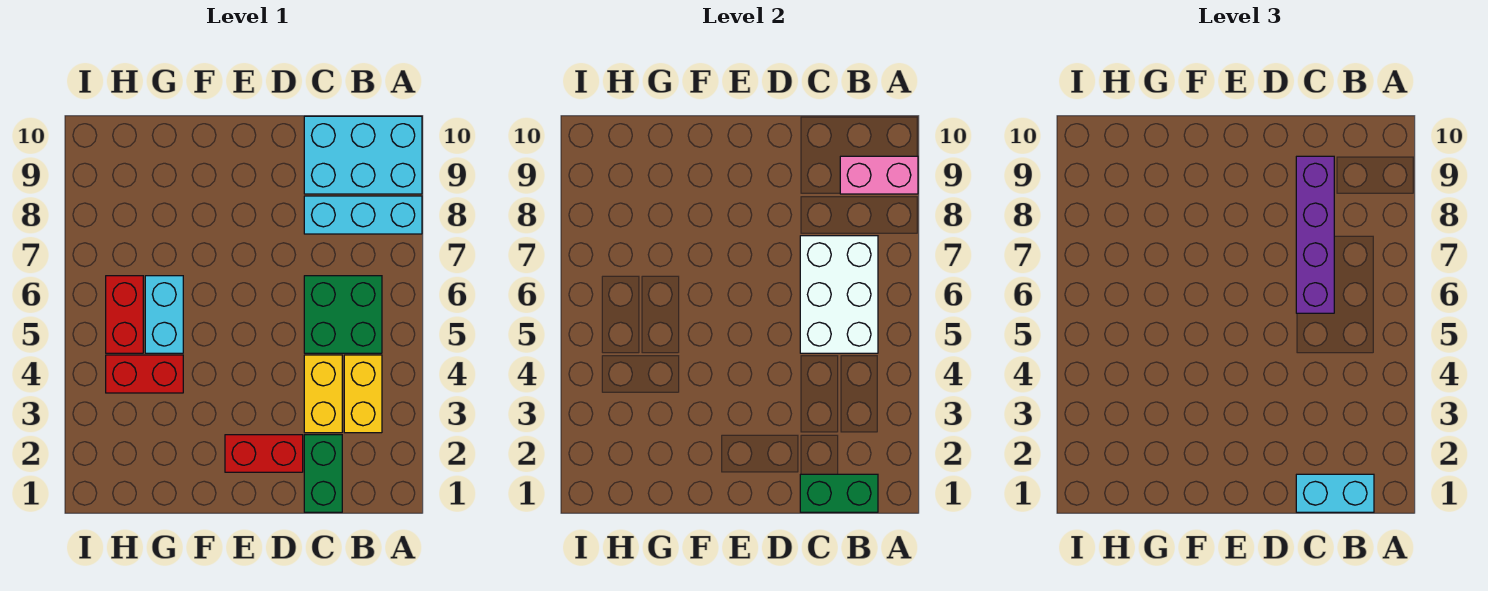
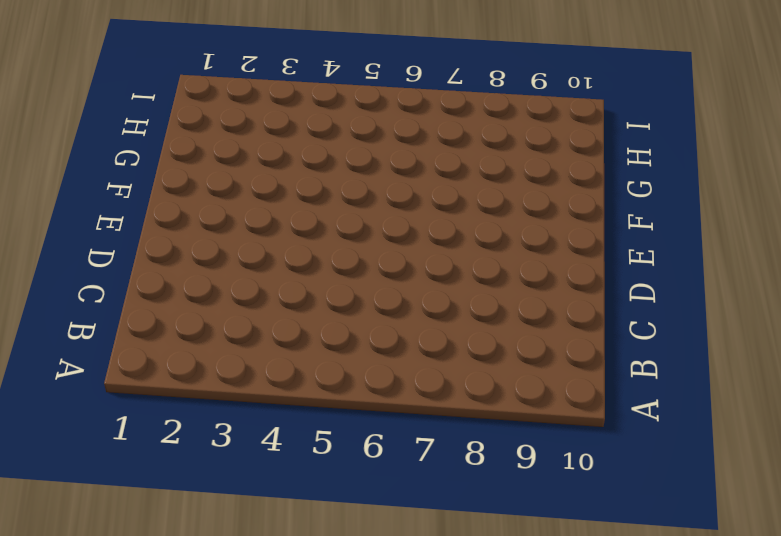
none -> cyan 1x3 brick [304,196,422,234]
none -> cyan 2x3 brick [304,116,422,194]
none -> yellow 1x2 brick [344,355,382,433]

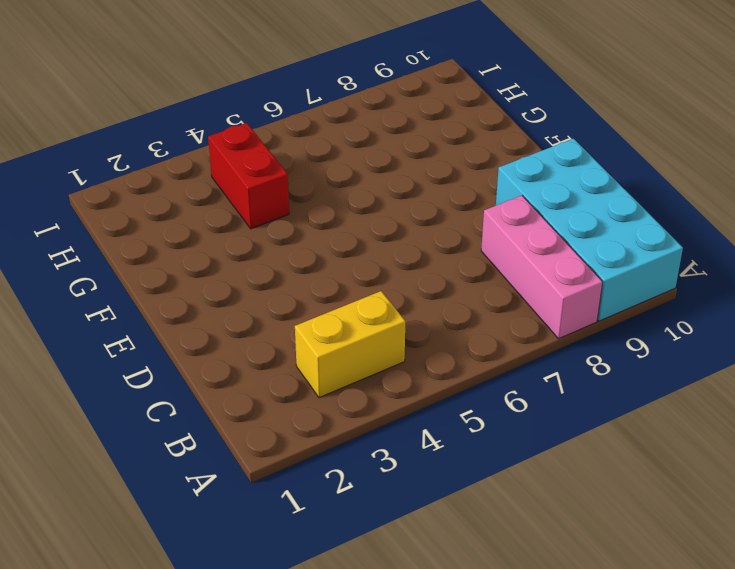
pink 1x3 brick [481,196,603,339] -> cyan 1x3 brick [304,196,422,234]
cyan 2x4 brick [496,139,683,321] -> cyan 2x3 brick [304,116,422,194]
none -> green 2x2 brick [304,276,382,353]
none -> green 1x2 brick [304,435,342,512]
none -> yellow 1x2 brick [304,355,342,433]

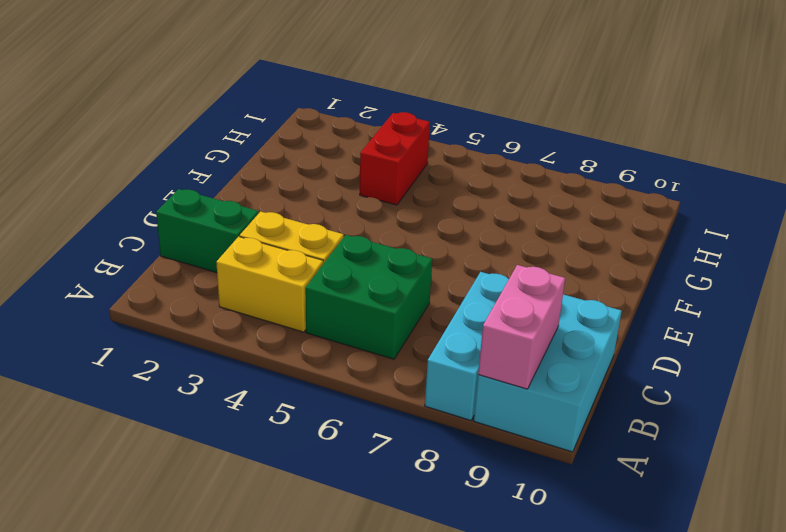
none -> red 1x2 brick [225,435,303,472]
none -> cyan 1x2 brick [145,276,183,353]
none -> red 1x2 brick [106,276,143,353]

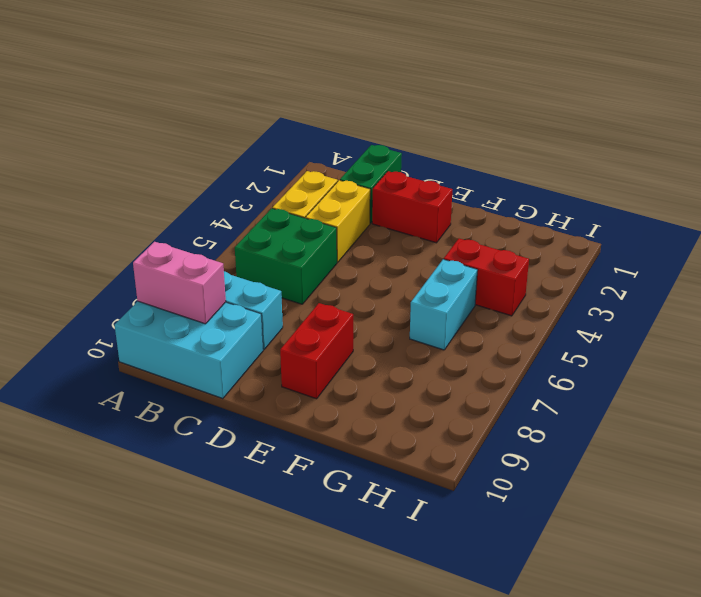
red 1x2 brick [280,303,353,399] -> red 1x2 brick moved to [106,276,143,353]
none -> green 1x2 brick [800,474,878,512]
none -> white 2x3 brick [800,236,878,353]
none -> cyan 1x2 brick [1296,474,1374,512]

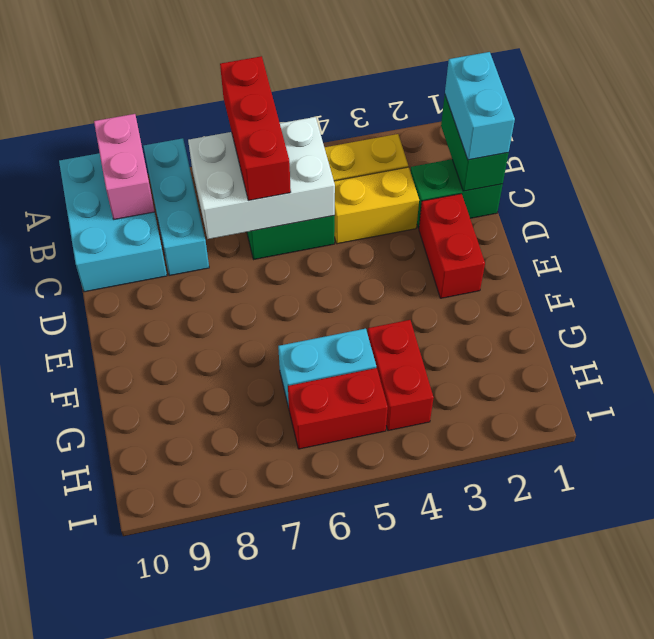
red 1x3 brick [220,56,291,200] -> purple 1x4 brick [1296,156,1334,313]

